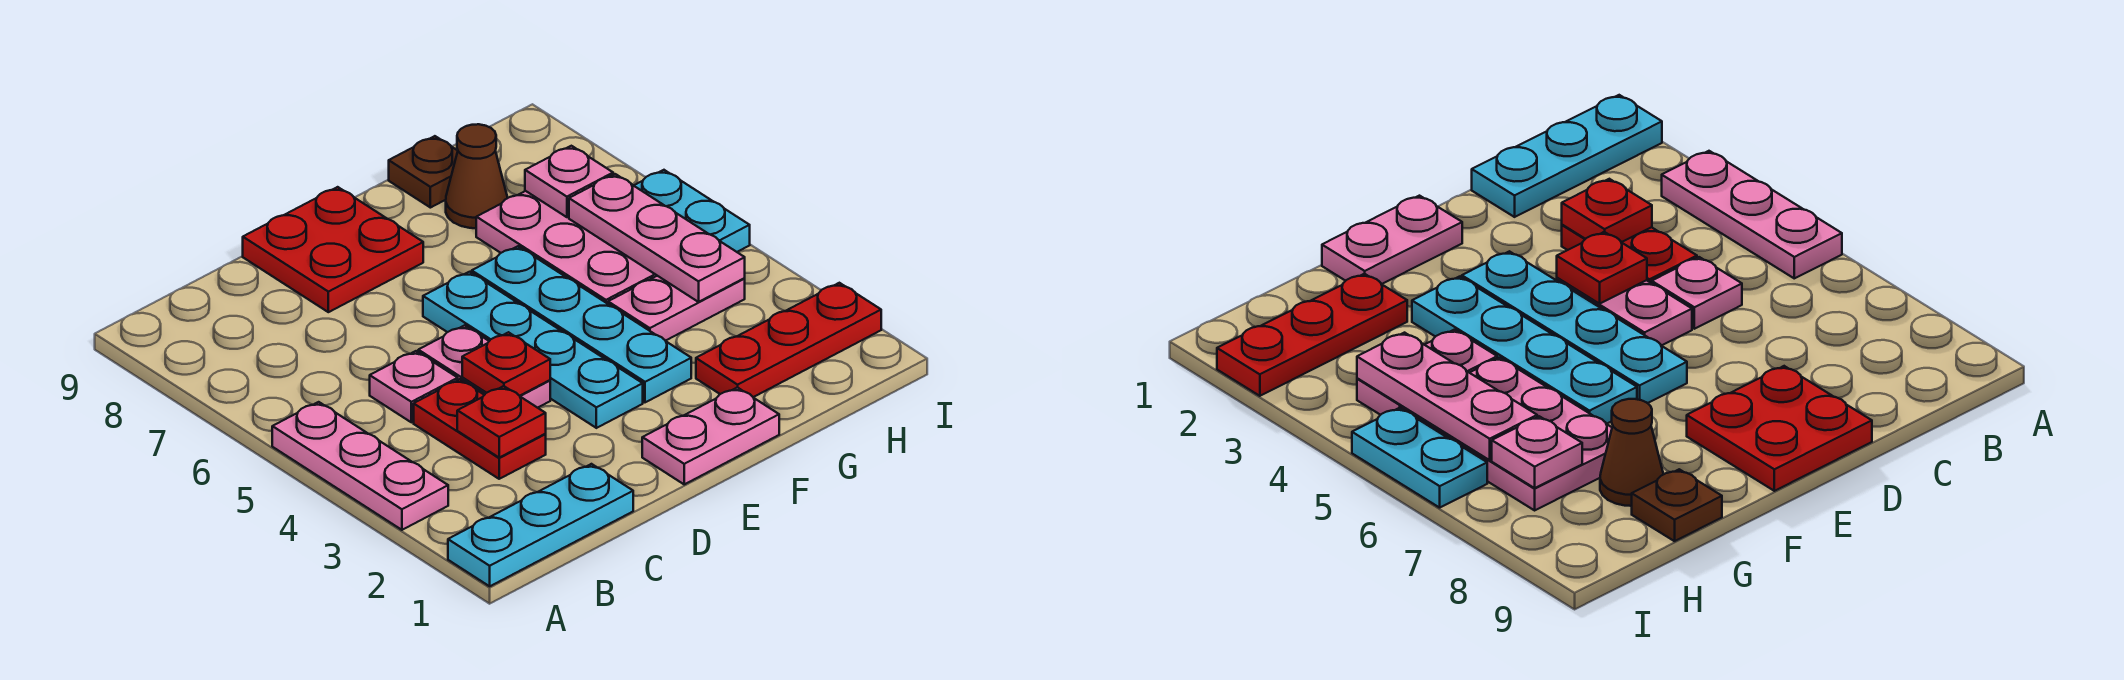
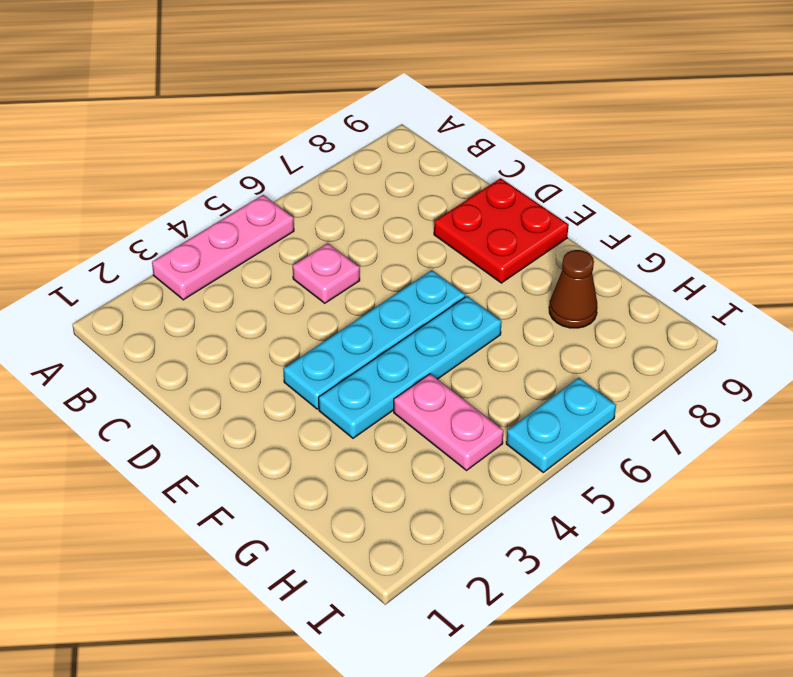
none -> cyan 1x3 plate [448,464,633,586]
none -> red 1x2 plate [414,379,546,479]
none -> pink 1x2 plate [418,325,550,408]

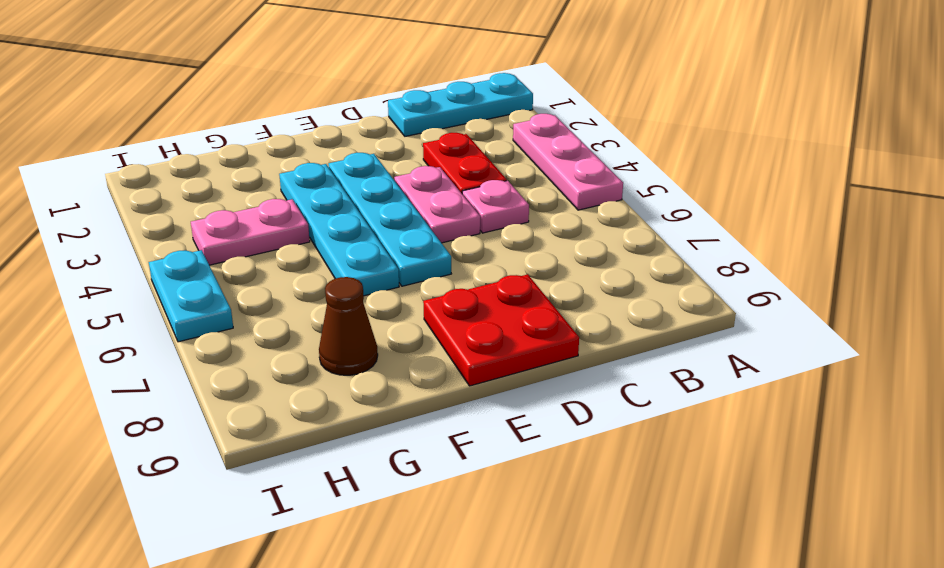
none -> pink 1x2 plate [642,387,779,484]
none -> red 1x3 plate [696,283,881,397]
none -> pink 2x3 plate [476,191,657,304]

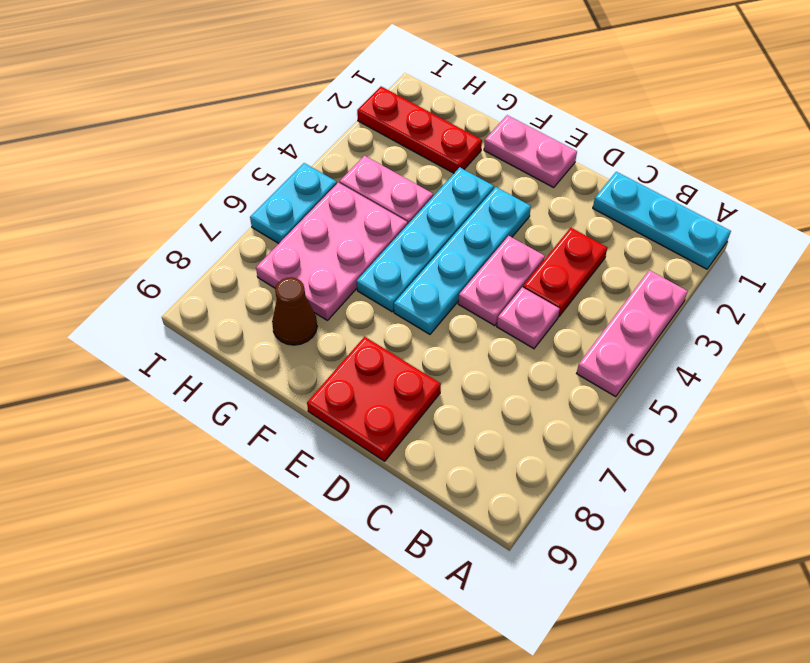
none -> brown 1x1 plate [389,136,458,208]
none -> red 1x1 plate [457,386,546,458]
none -> red 1x1 plate [462,332,550,396]

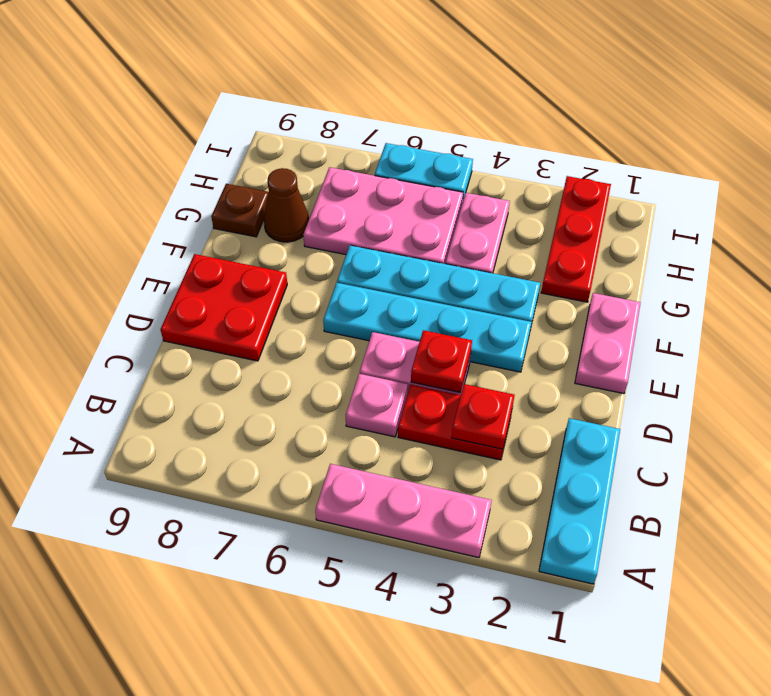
none -> pink 1x3 plate [569,174,745,302]
none -> pink 1x1 plate [525,146,613,217]

